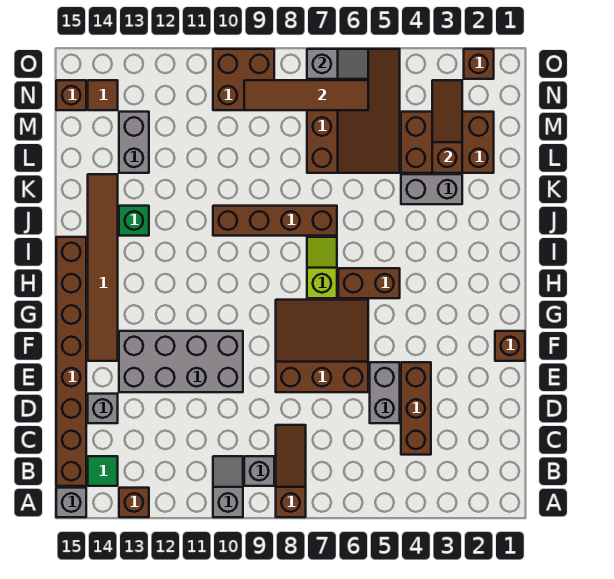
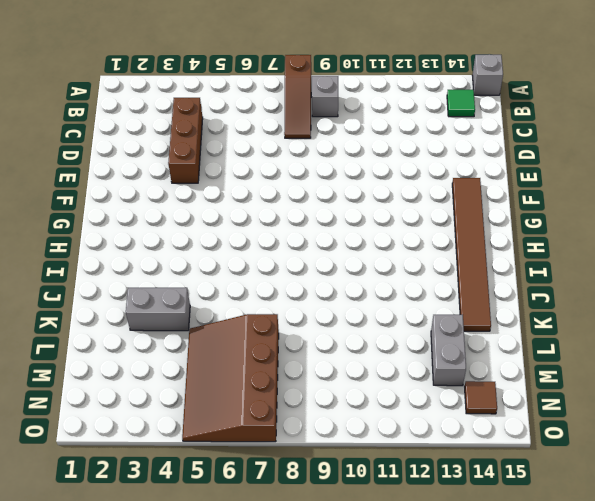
none -> grey 1x2 slope [213,456,243,517]
none -> brown 1x1 brick [119,488,149,517]
none -> brown 1x8 brick [56,237,86,486]

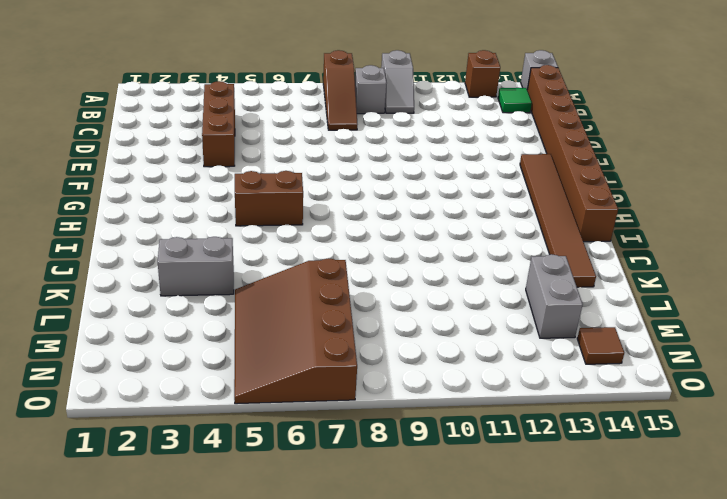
none -> grey 1x2 brick [370,362,400,423]
none -> grey 1x1 brick [88,394,118,423]
none -> brown 3x3 slope [276,300,368,392]

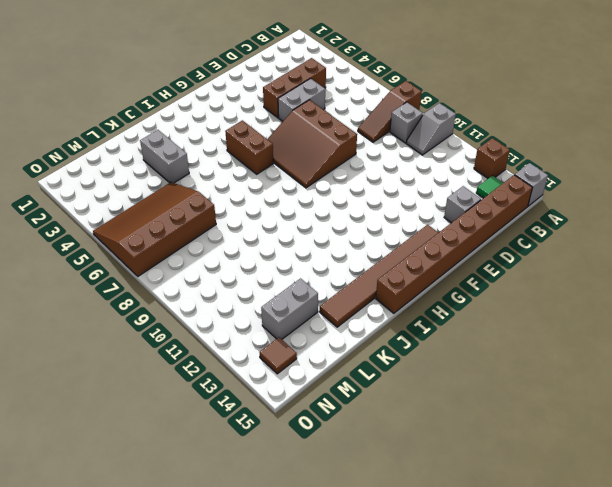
none -> grey 2x4 brick [119,331,243,392]
none -> brown 1x1 brick [495,331,525,361]
none -> lime 1x2 slope [307,237,337,298]

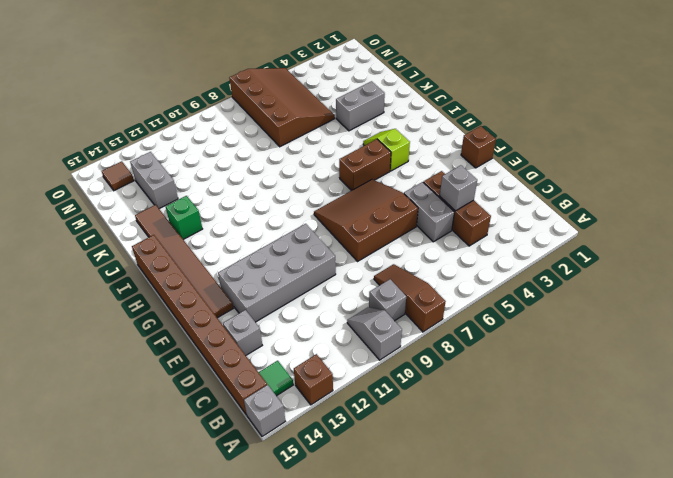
grey 1x1 brick [440,165,477,211] -> none
lime 1x2 slope [363,129,410,171] -> lime 1x2 slope moved to [307,237,337,298]
none -> brown 1x4 brick [213,206,337,236]
none -> brown 2x3 brick [401,112,494,173]
none -> brown 2x2 brick [213,49,274,110]

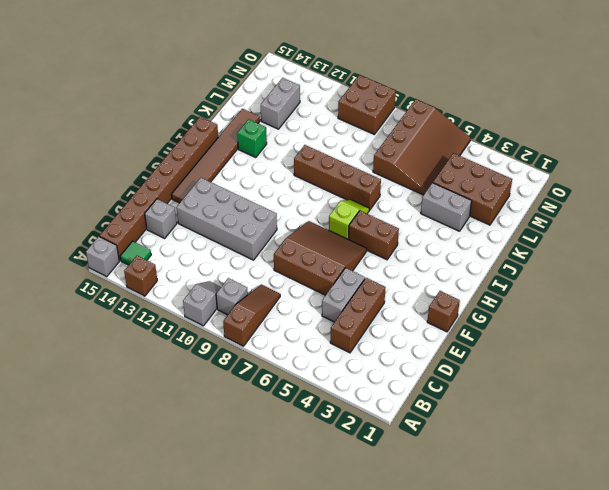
none -> brown 1x1 tile [88,80,118,110]
none -> brown 1x1 brick [56,80,86,110]
none -> brown 1x1 brick [464,49,494,79]

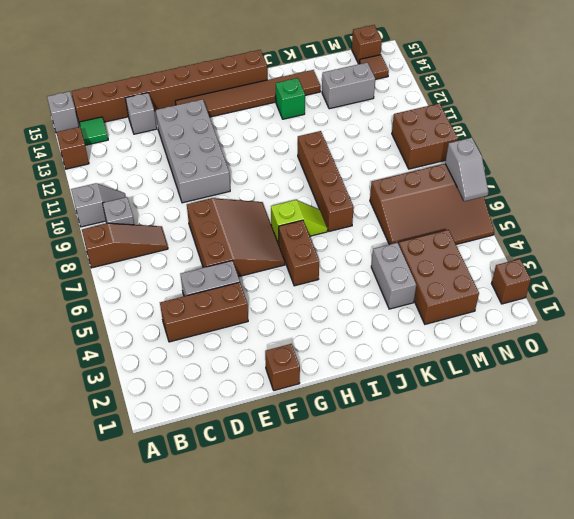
none -> brown 1x3 slope [432,80,462,173]
none -> brown 1x4 tile [244,80,368,110]

